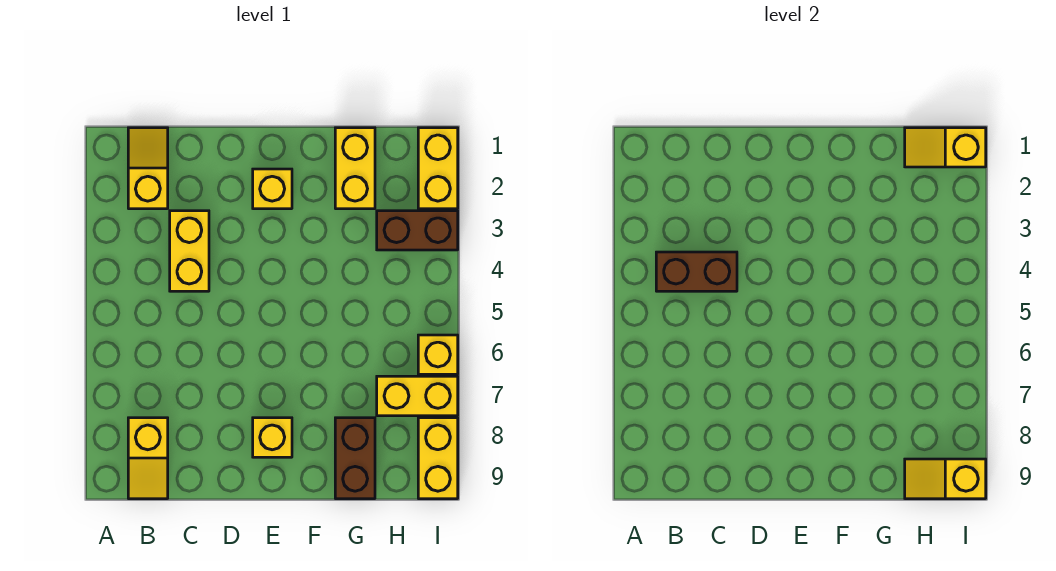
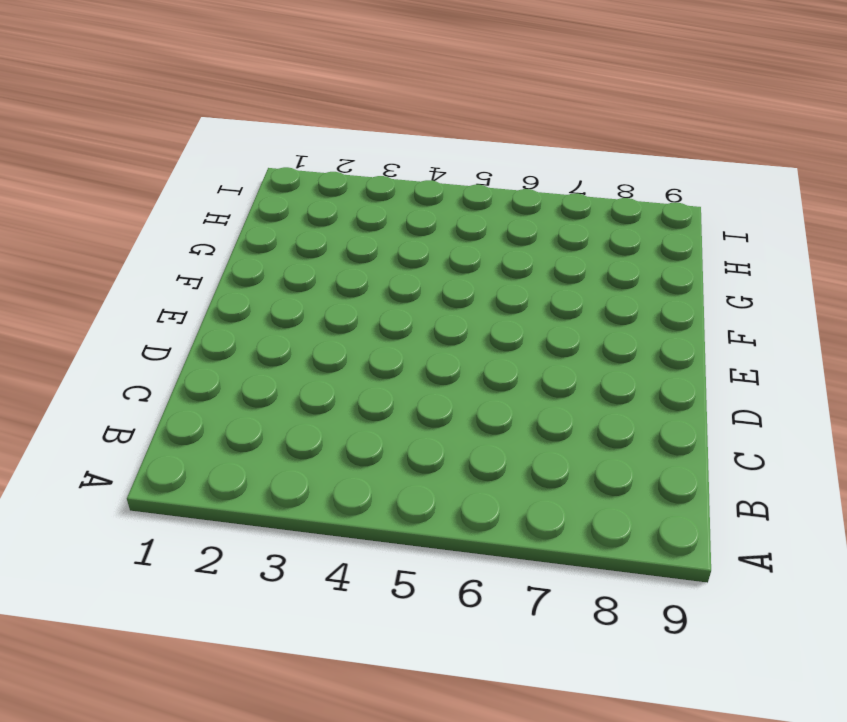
none -> yellow 1x2 slope [128,128,168,209]
none -> yellow 1x2 slope [128,418,168,499]
none -> yellow 1x2 brick [170,211,209,291]

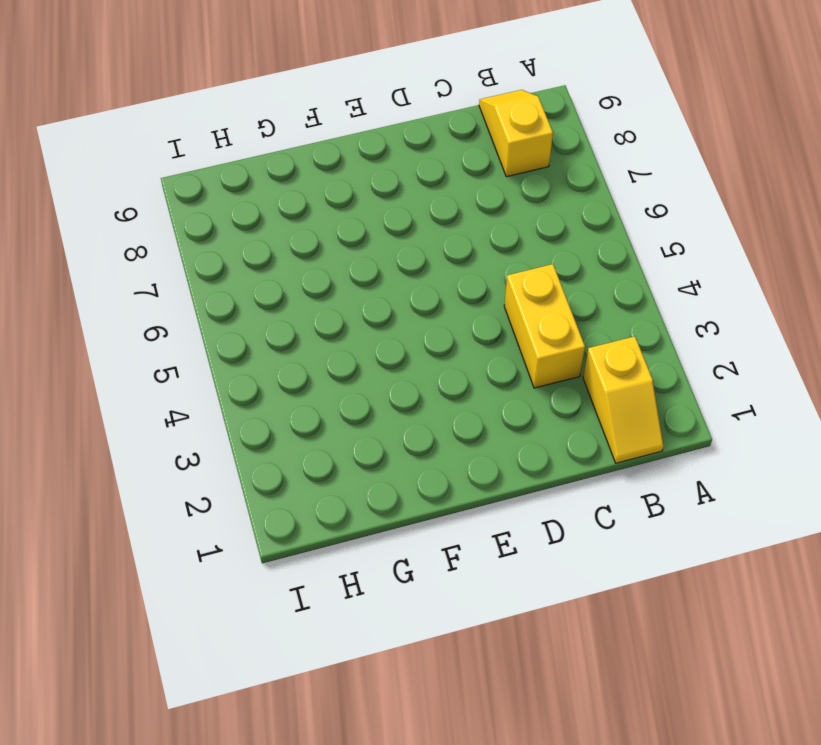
none -> yellow 1x1 brick [253,169,292,209]
none -> yellow 1x1 brick [253,418,292,457]
none -> yellow 1x2 brick [335,128,375,209]

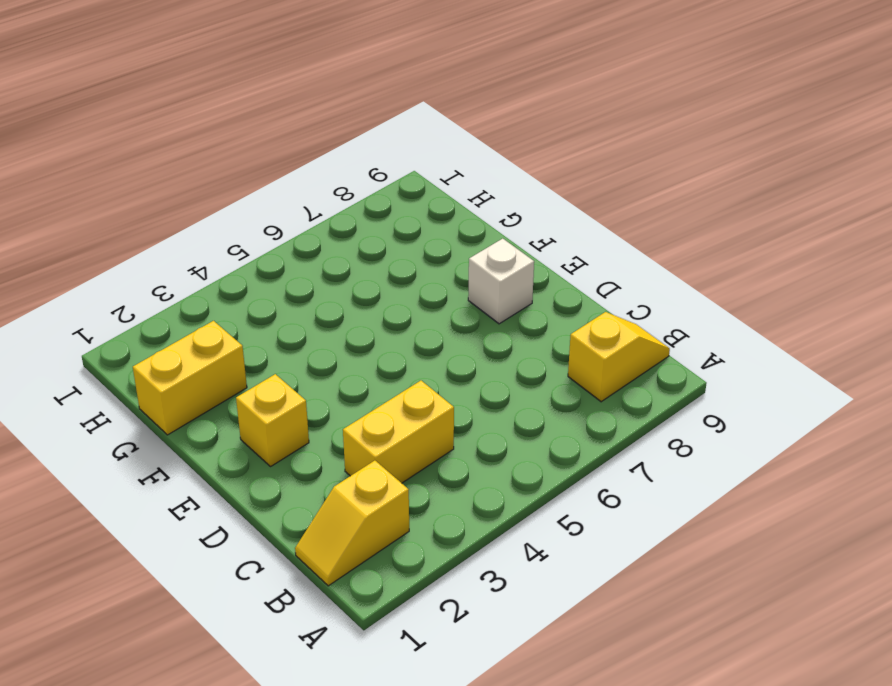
white 1x1 brick [468,239,534,324] -> yellow 1x1 brick [253,418,292,457]
none -> brown 1x2 brick [335,418,375,499]
none -> brown 1x2 brick [377,211,458,250]
none -> yellow 1x2 brick [377,376,458,416]

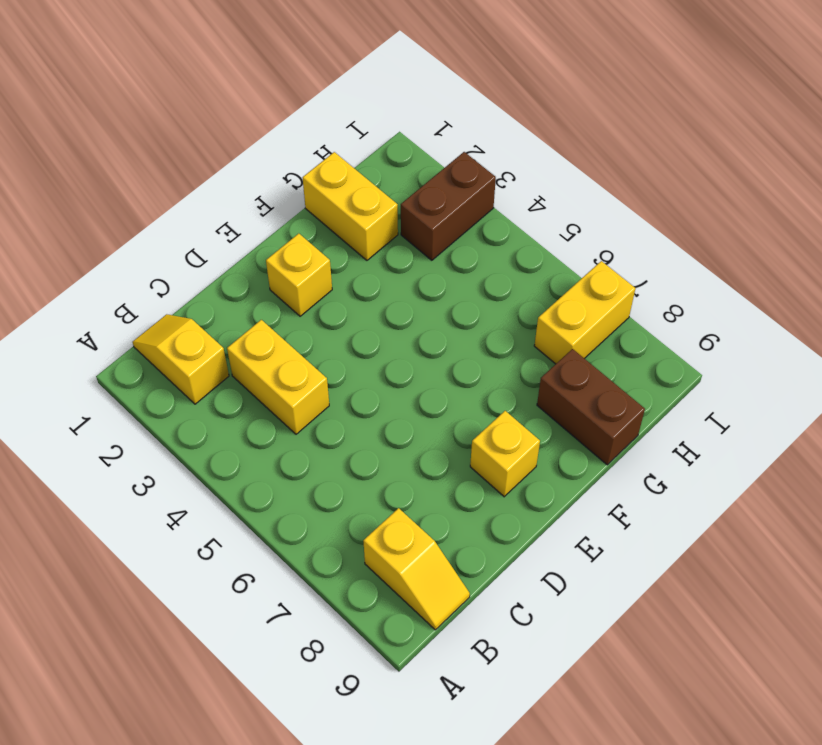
none -> yellow 1x2 brick [418,128,458,209]
none -> yellow 1x1 brick [418,335,458,374]
none -> yellow 1x2 brick [418,418,458,499]

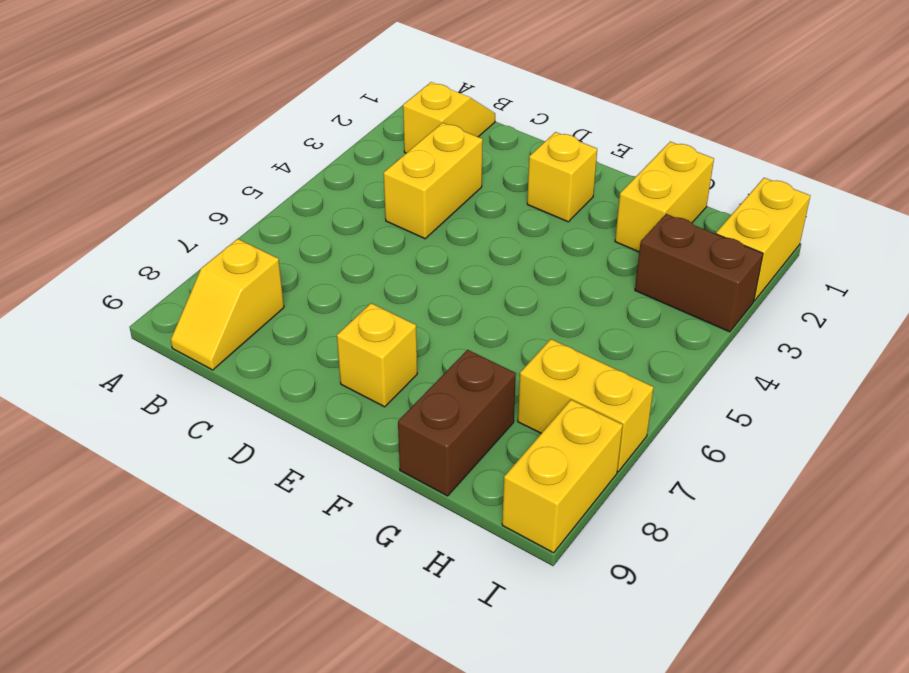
none -> yellow 1x1 brick [418,335,458,374]
none -> brown 1x2 brick [656,252,737,291]
none -> yellow 1x2 slope [905,128,986,167]

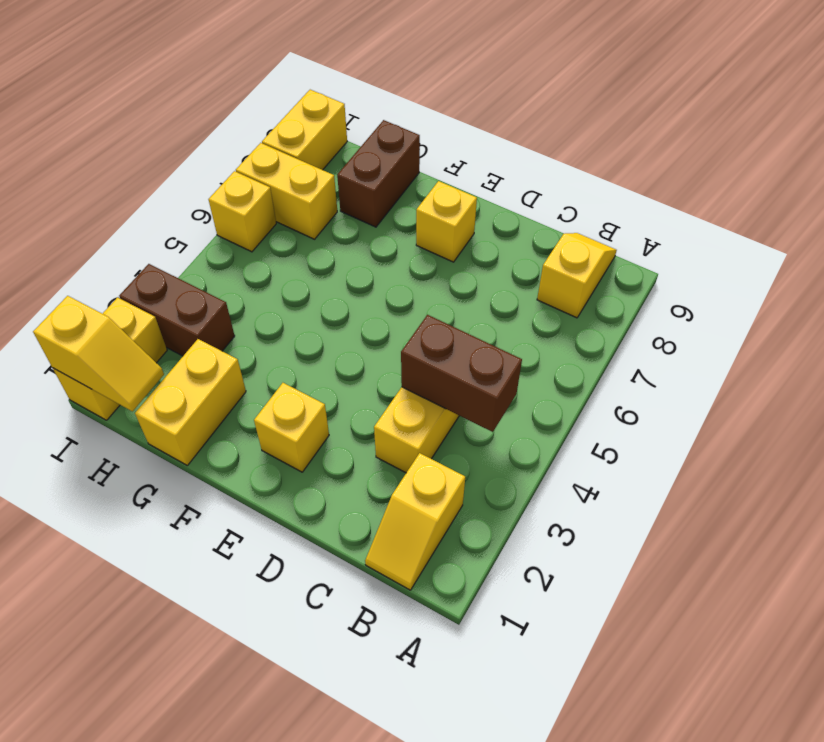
none -> yellow 1x2 slope [905,459,986,499]

